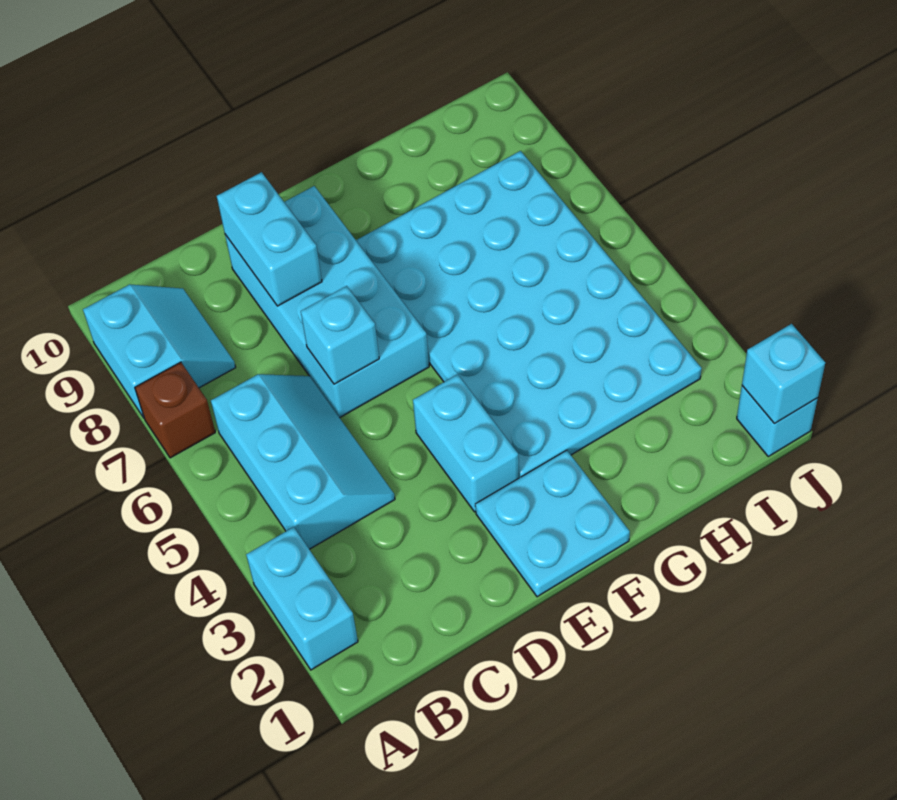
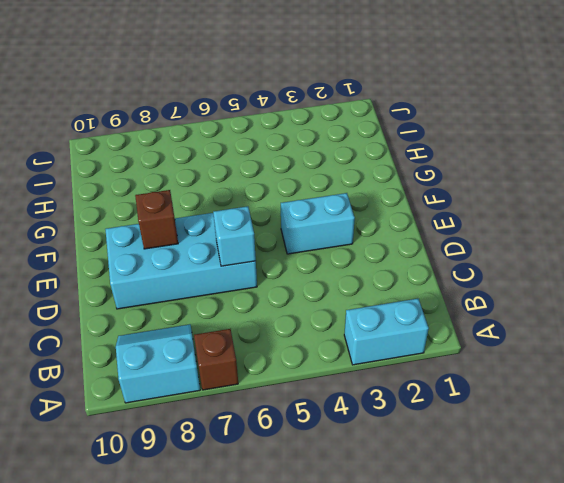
brown 1x1 brick [135,190,178,249] -> none
none -> cyan 2x3 slope [211,374,395,549]
none -> cyan 2x2 plate [475,450,630,597]
none -> cyan 4x6 plate [356,151,702,478]

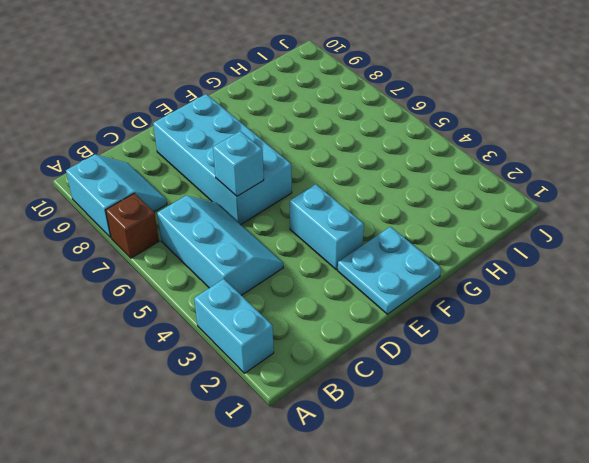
none -> cyan 4x6 plate [356,151,702,478]
none -> cyan 1x1 brick [737,386,818,456]
none -> cyan 1x2 brick [217,172,322,306]

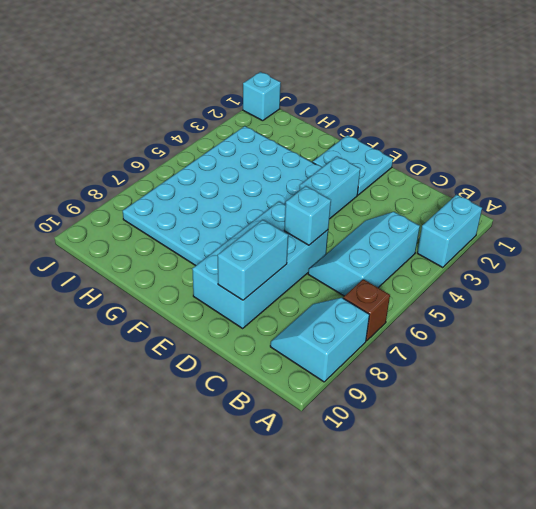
none -> cyan 1x1 brick [742,324,825,423]

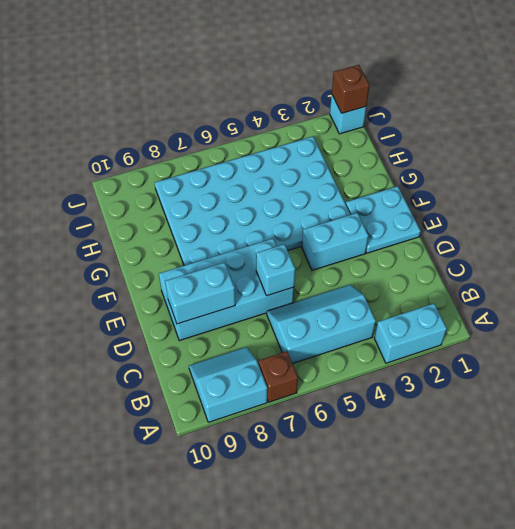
brown 1x1 brick [332,65,369,113] -> cyan 1x1 brick [742,324,825,423]

